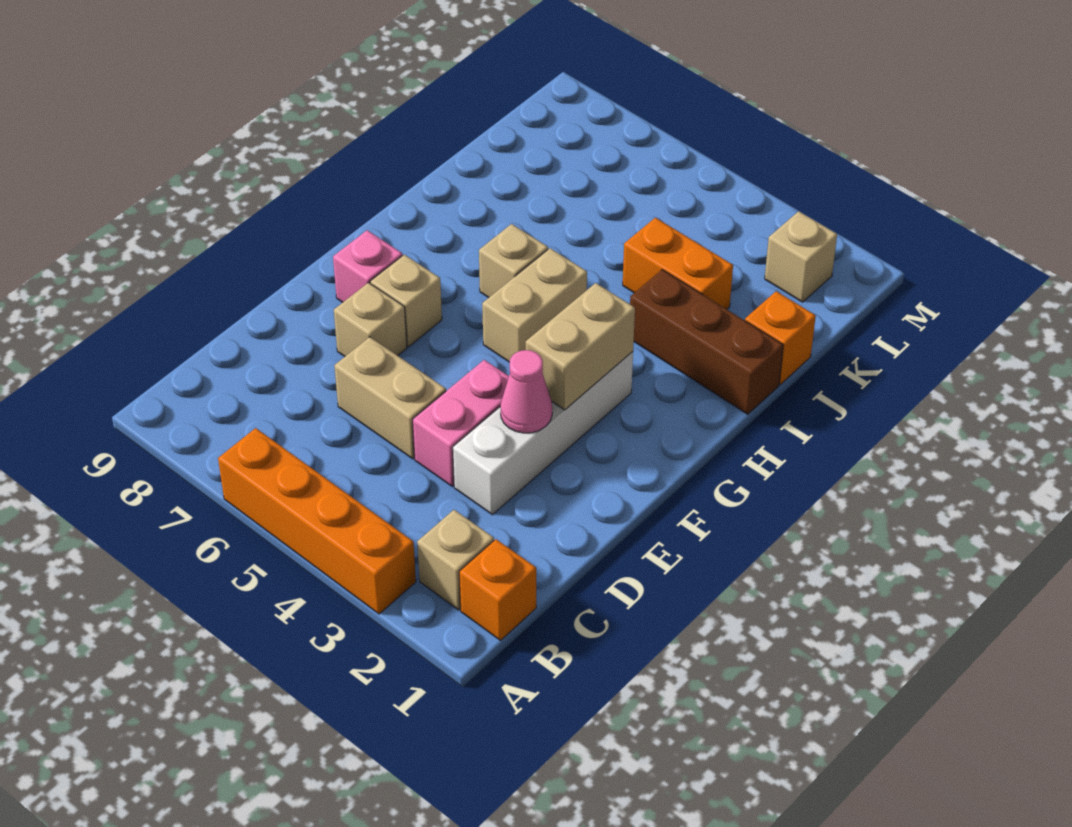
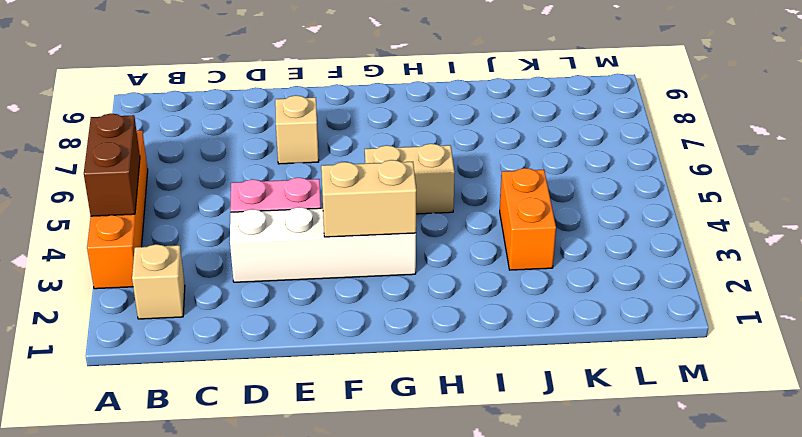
brown 1x2 brick [84,114,140,216] -> none
none -> orange 1x1 brick [459,539,536,640]
none -> tan 1x2 brick [334,337,446,459]
none -> tan 1x1 brick [370,255,442,347]

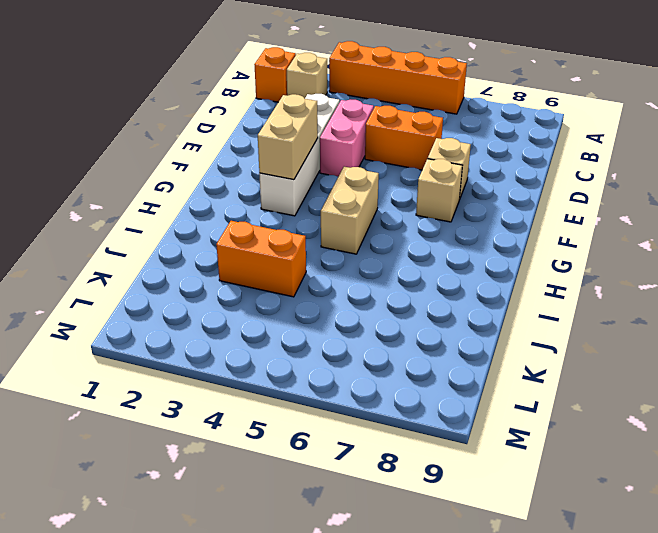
orange 1x2 brick [365,106,443,170] -> tan 1x2 brick [334,337,446,459]
none -> pink 1x1 brick [333,230,403,302]
none -> tan 1x1 brick [479,224,548,298]
none -> brown 1x3 brick [630,270,783,414]

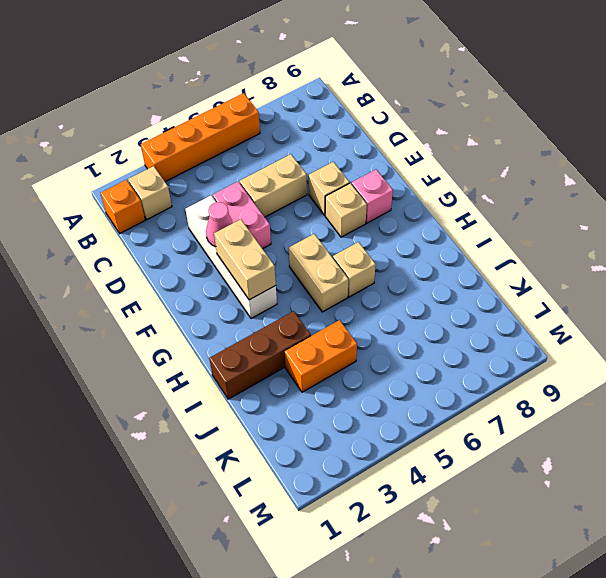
none -> orange 1x1 brick [745,291,816,384]
none -> tan 1x1 brick [765,211,837,302]

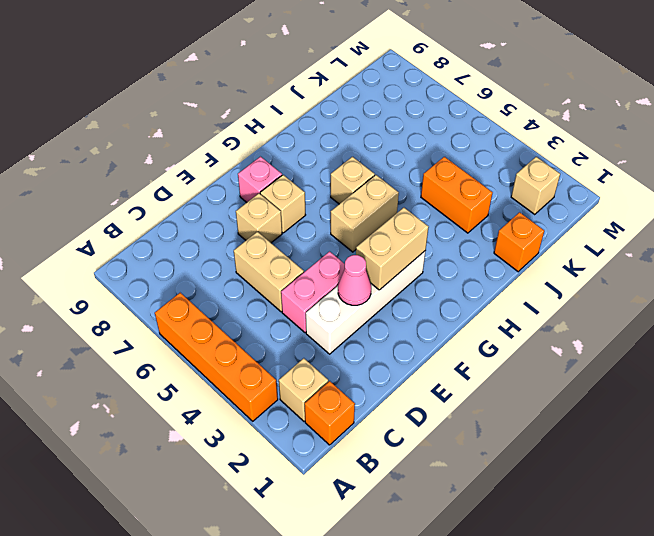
none -> brown 1x3 brick [630,270,783,414]

